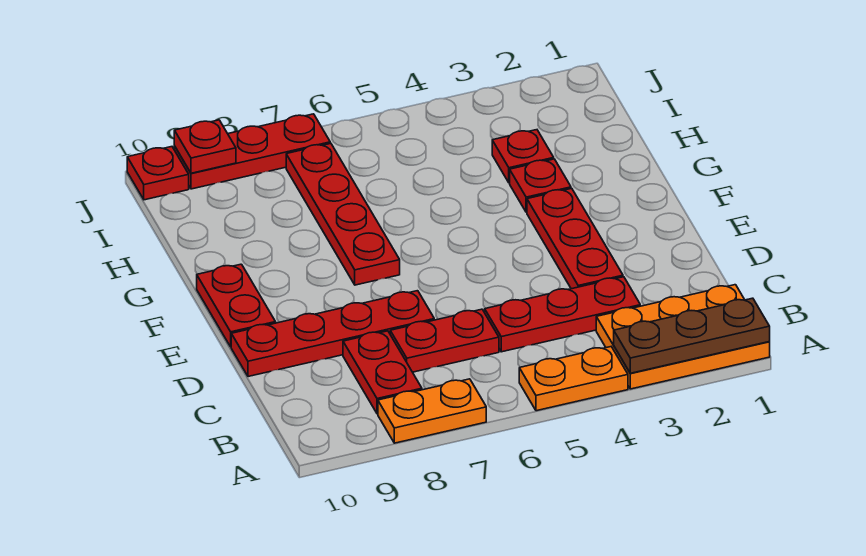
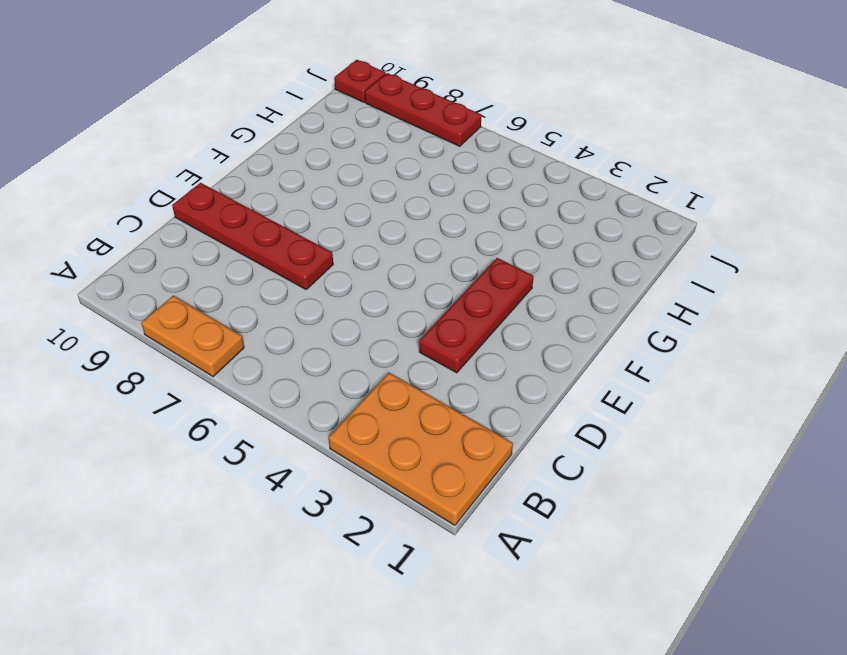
none -> orange 1x2 plate [519,347,628,411]
none -> red 1x2 plate [343,331,422,414]
none -> red 1x3 plate [485,277,640,352]

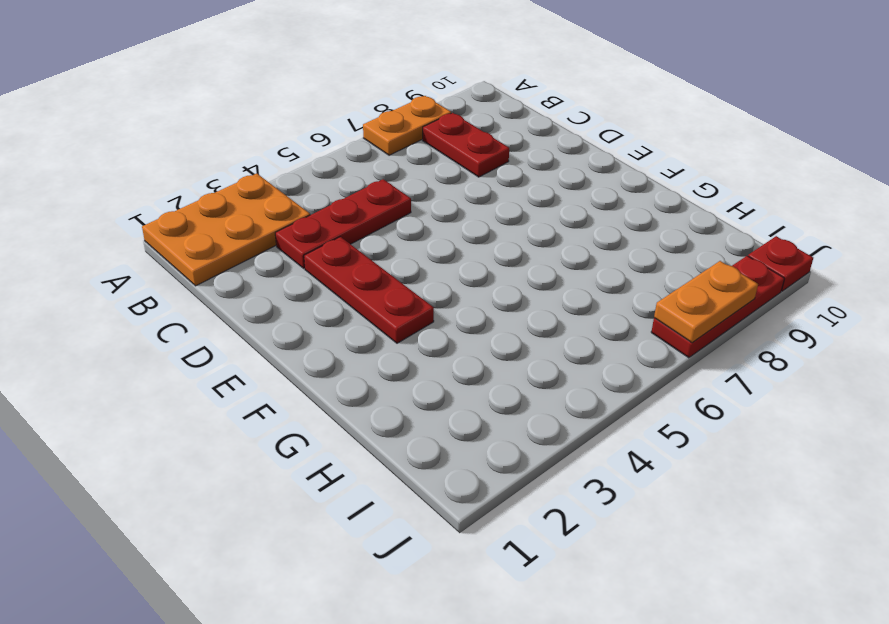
orange 1x2 plate [654,261,758,343] -> orange 1x2 plate moved to [519,347,628,411]
none -> red 1x2 plate [390,309,499,372]
none -> red 1x4 plate [231,291,434,377]
none -> red 1x2 plate [197,264,276,347]

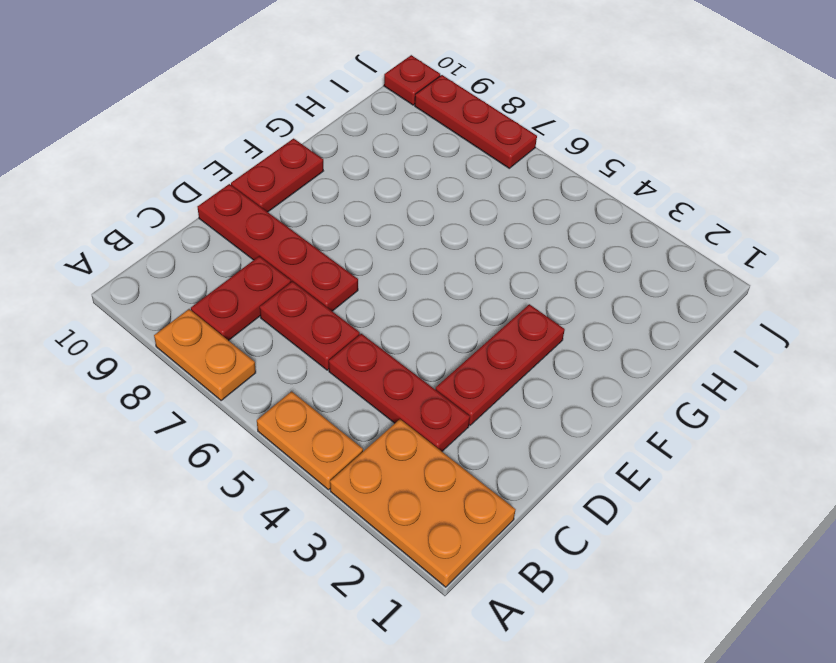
none -> red 1x4 plate [286,143,400,285]
none -> red 1x1 plate [510,159,571,212]
none -> red 1x1 plate [492,130,554,183]

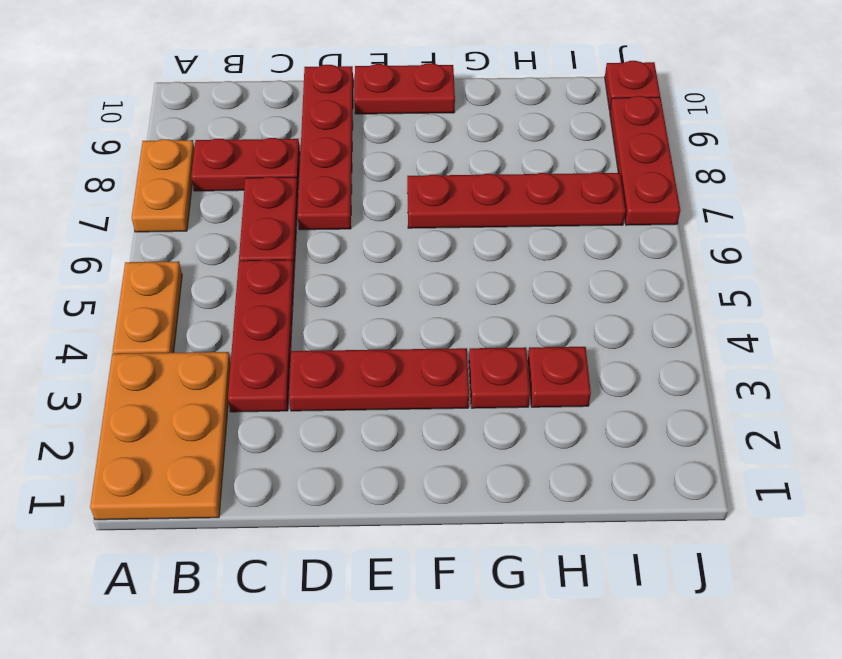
none -> brown 1x3 plate [614,298,770,373]
none -> red 1x1 plate [174,120,236,173]

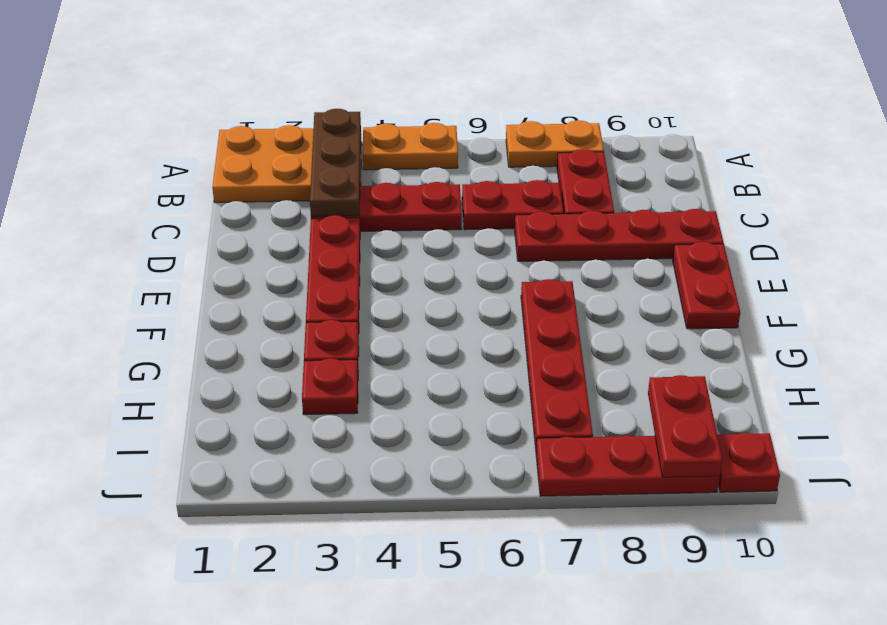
brown 1x3 plate [310,109,361,217] -> brown 1x3 plate turned to [614,298,770,373]
red 1x2 plate [648,375,722,477] -> red 1x1 plate [174,120,236,173]

